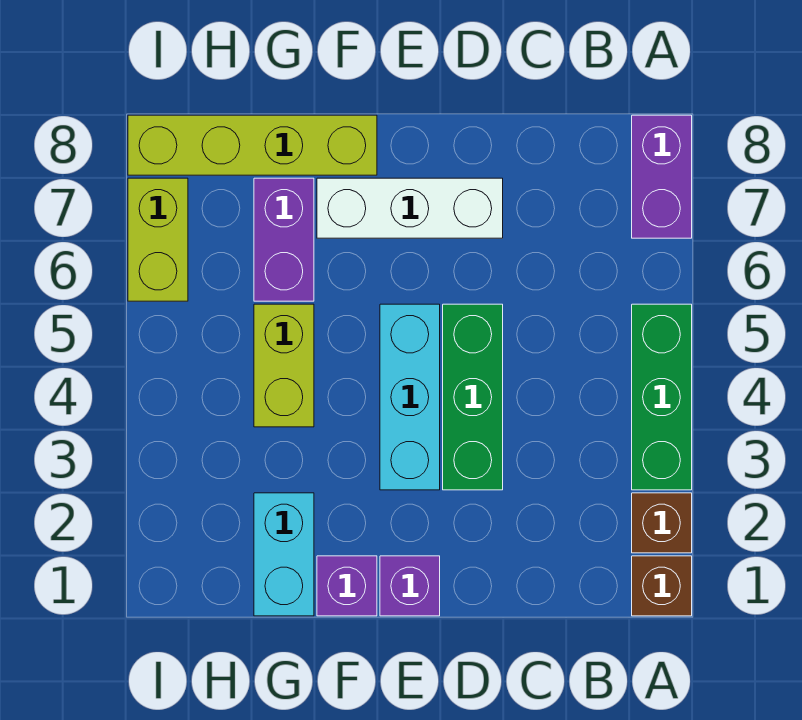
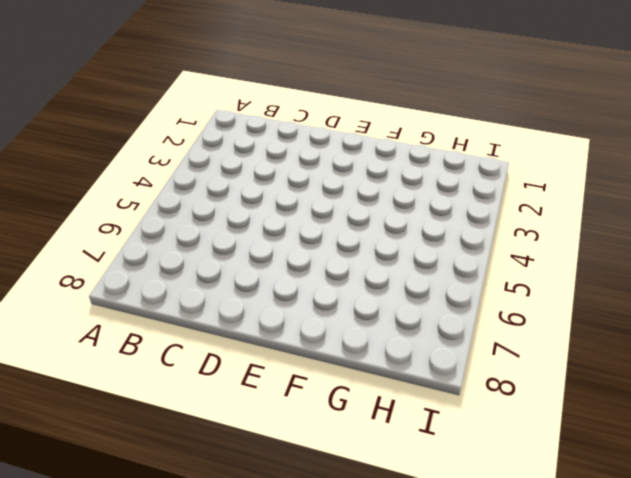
none -> brown 1x1 brick [632,556,692,616]
none -> brown 1x1 brick [632,493,692,553]
none -> green 1x3 brick [632,304,692,490]

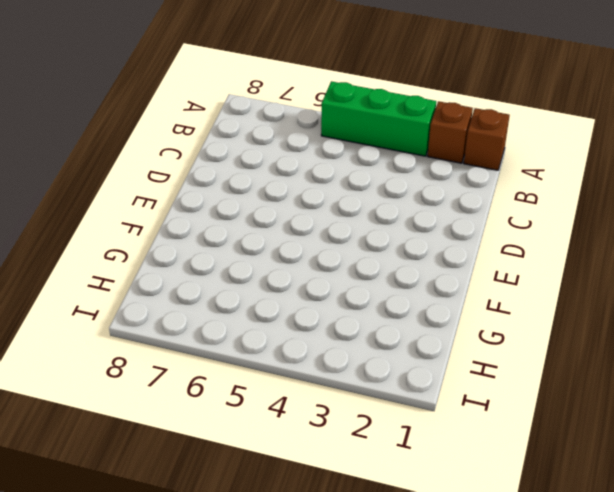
none -> purple 1x2 brick [632,115,692,238]
none -> green 1x3 brick [443,304,503,490]
none -> white 1x3 brick [317,178,503,238]

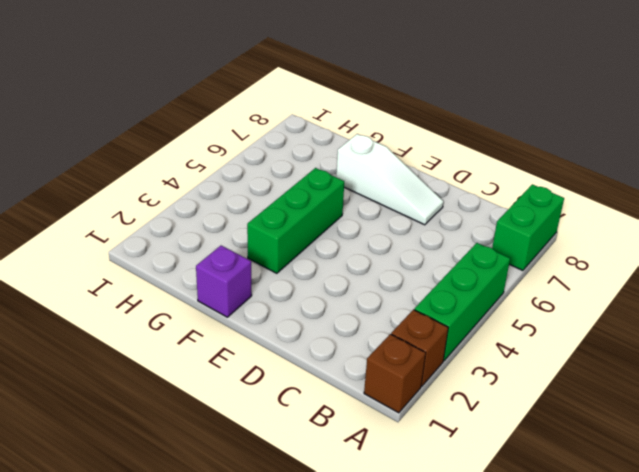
green 1x2 brick [492,184,564,271] -> purple 1x2 brick [632,115,692,238]
white 1x3 slope [336,134,444,225] -> white 1x3 brick [317,178,503,238]
green 1x3 brick [247,168,344,273] -> green 1x3 brick moved to [443,304,503,490]
none -> purple 1x1 brick [380,556,440,616]
none -> cyan 1x3 brick [380,304,440,490]
none -> lime 1x4 brick [128,115,377,175]

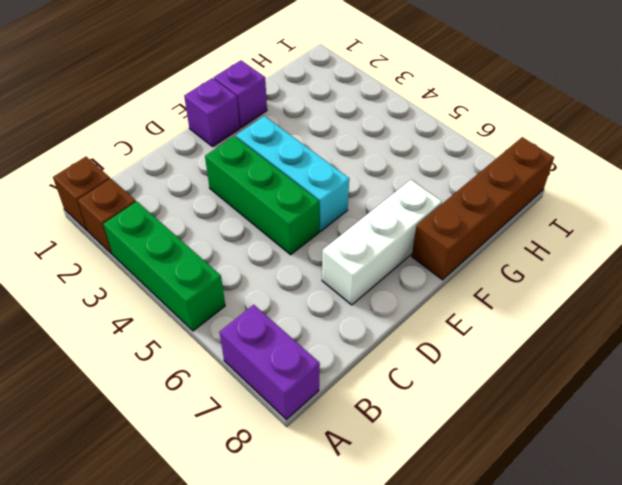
brown 1x4 brick [412,137,554,280] -> lime 1x4 brick [128,115,377,175]
none -> cyan 1x2 brick [254,493,314,616]
none -> lime 1x2 brick [254,304,314,427]
none -> purple 1x2 brick [254,178,314,301]

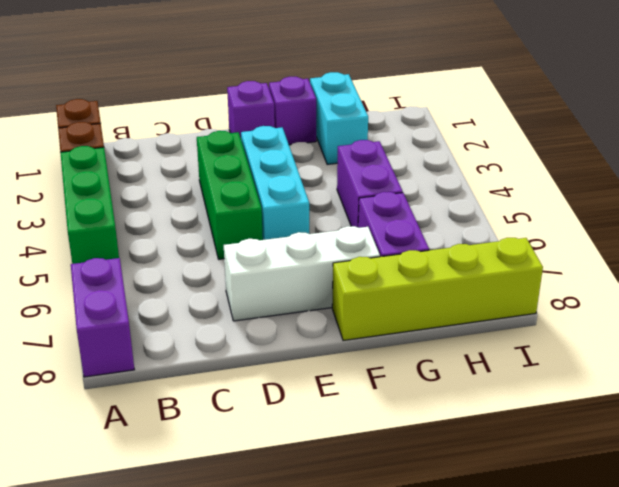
purple 1x2 brick [337,140,403,227] -> lime 1x2 brick [254,304,314,427]
none -> lime 1x2 brick [128,178,188,301]

